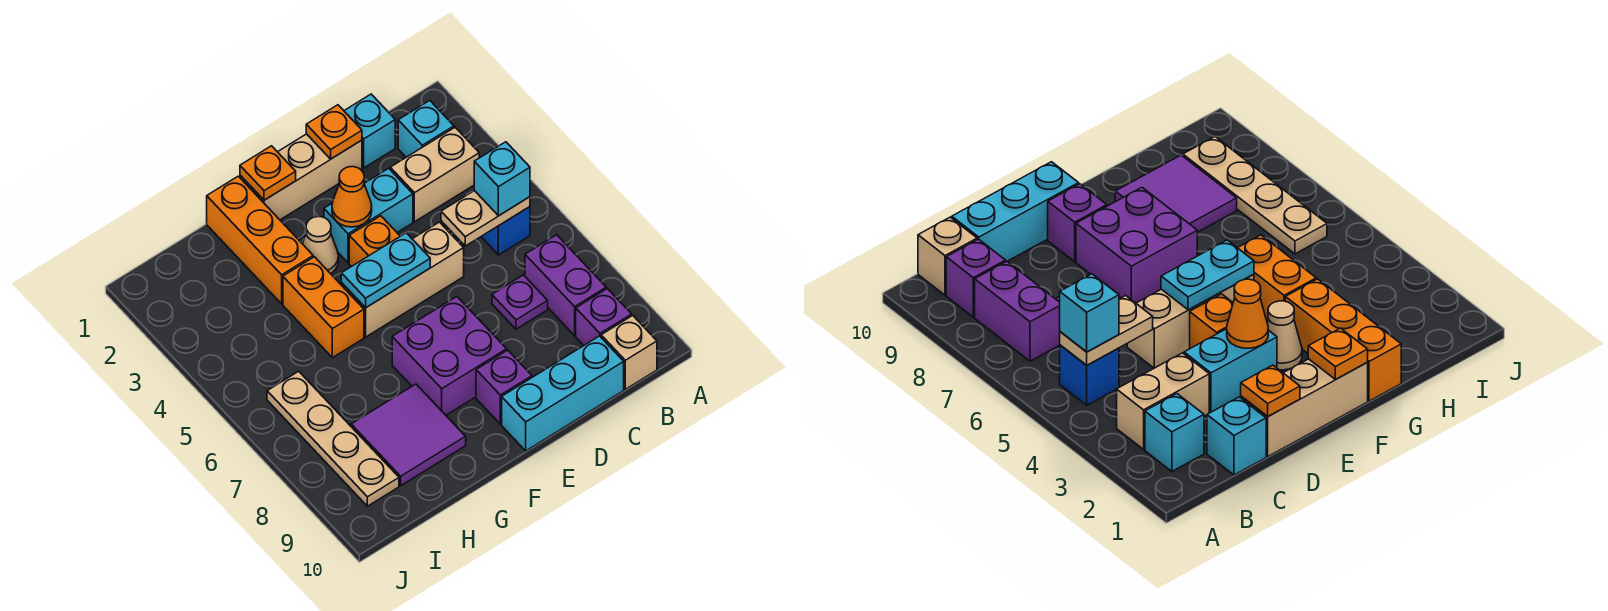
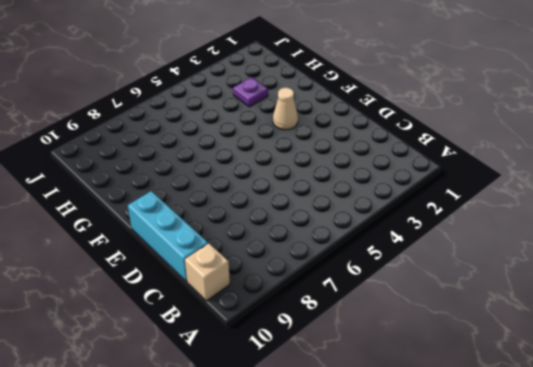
purple 1x1 plate [233,77,268,107] -> purple 1x1 plate moved to [492,275,548,329]
none -> cyan 1x1 brick [398,100,454,157]
none -> tan 1x2 brick [390,127,479,222]
none -> blue 1x1 brick [481,207,530,255]

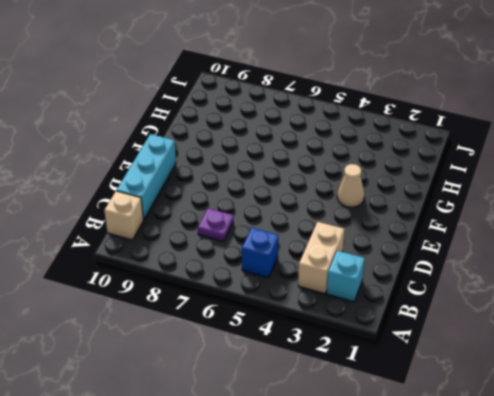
none -> purple 1x2 brick [525,235,606,335]
none -> purple 1x1 brick [576,289,632,345]
none -> cyan 1x1 brick [344,94,395,168]

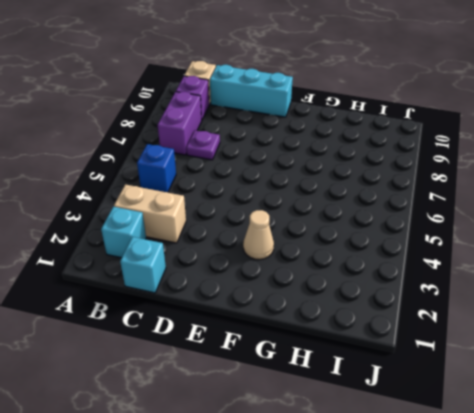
none -> tan 1x3 brick [240,134,362,220]
none -> cyan 1x2 brick [324,168,413,263]
none -> tan 1x3 brick [341,222,464,337]

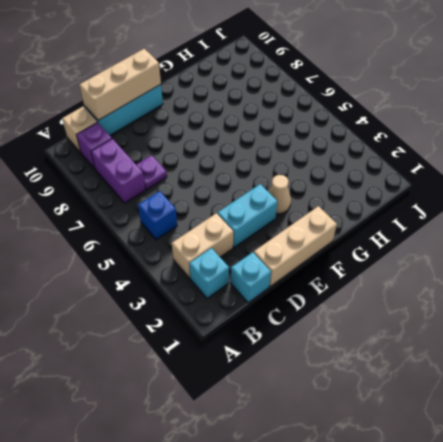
tan 1x3 brick [79,49,161,120] -> tan 1x3 brick moved to [341,222,464,337]
none -> orange 1x1 brick [349,216,400,267]
none -> purple 2x2 brick [392,297,507,415]
none -> purple 1x1 brick [476,350,532,424]

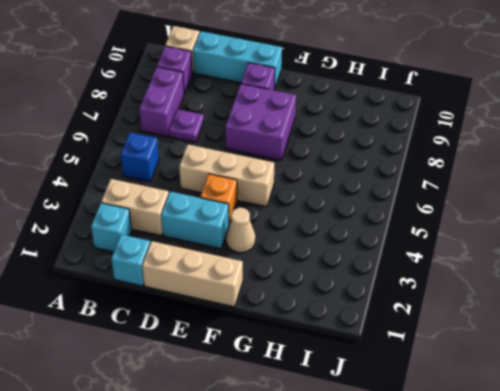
none -> orange 1x3 brick [207,176,313,304]
none -> orange 1x2 brick [283,257,364,358]
none -> purple 2x2 tile [351,384,466,486]

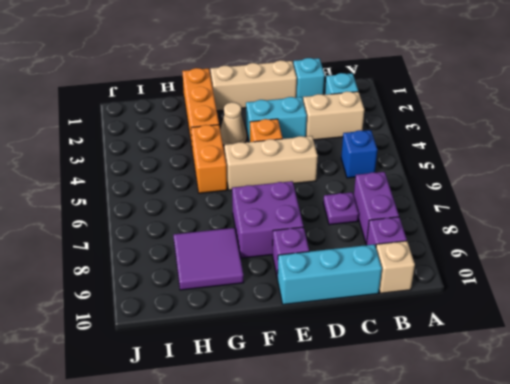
none -> tan 1x4 plate [267,371,399,506]
none -> tan 1x2 plate [441,191,530,246]
none -> orange 1x1 plate [306,105,362,159]

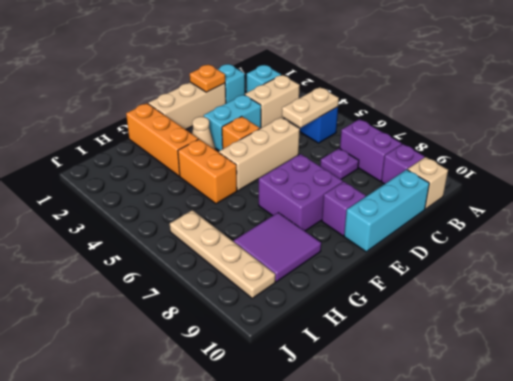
none -> orange 1x1 cone [332,167,372,227]
none -> cyan 1x2 plate [341,233,430,308]
none -> orange 1x1 plate [240,146,296,200]

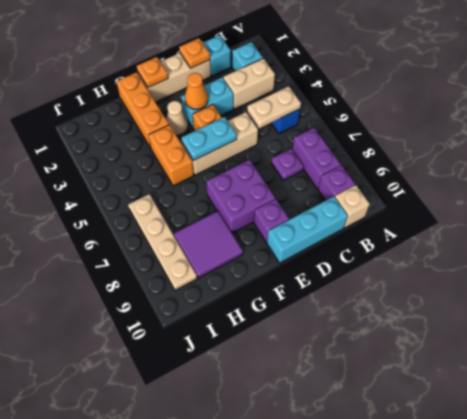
none -> cyan 1x1 brick [474,142,530,216]

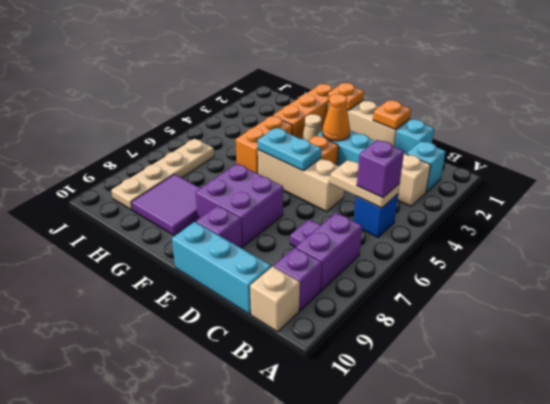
purple 1x1 brick [357,140,404,198] -> cyan 1x1 brick [474,142,530,216]

